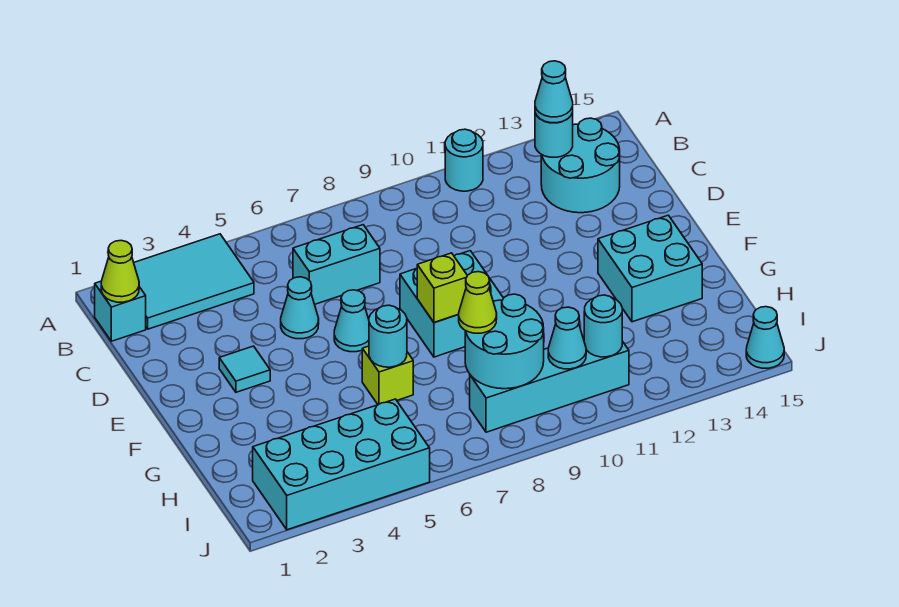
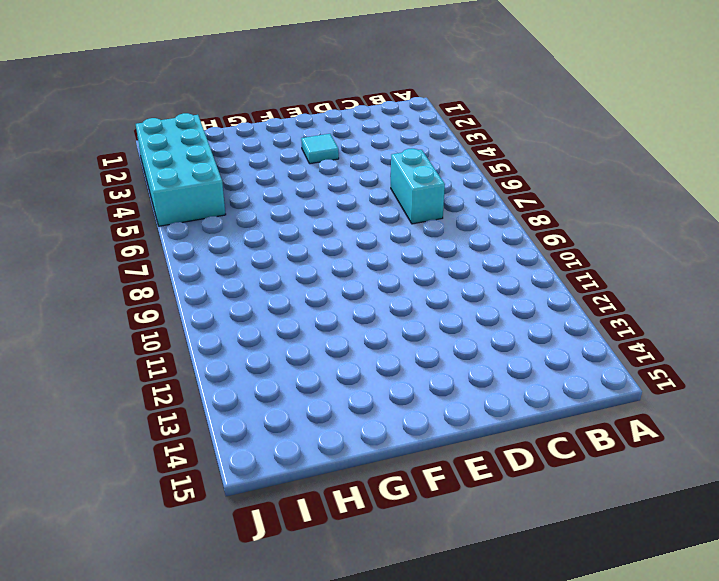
none -> cyan 2x3 tile [134,234,254,329]
none -> cyan 1x1 round brick [445,129,483,191]
none -> cyan 1x1 brick [95,281,146,341]

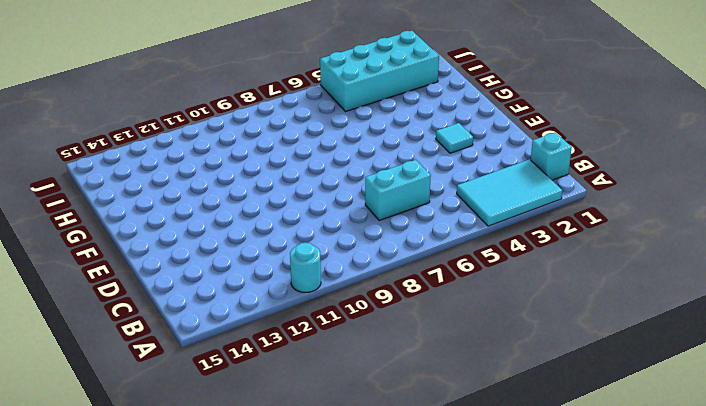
none -> cyan 2x2 round brick [541,118,620,213]
none -> cyan 1x1 cone [281,277,319,339]
none -> cyan 1x1 cone [334,290,369,352]

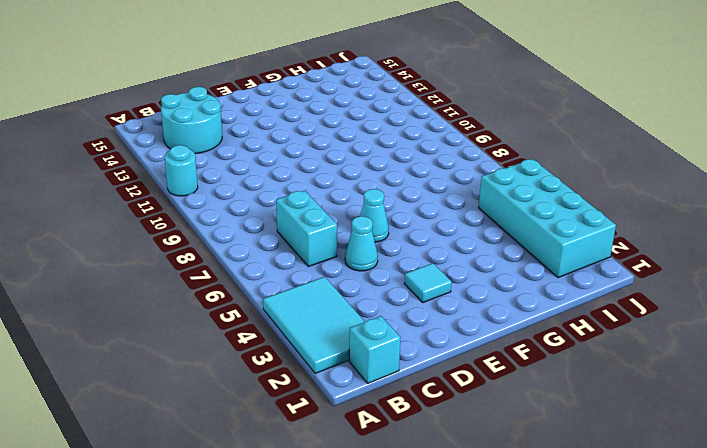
none -> cyan 2x2 brick [400,251,503,357]
none -> cyan 2x2 brick [598,215,702,322]
none -> lime 1x1 brick [362,346,413,405]

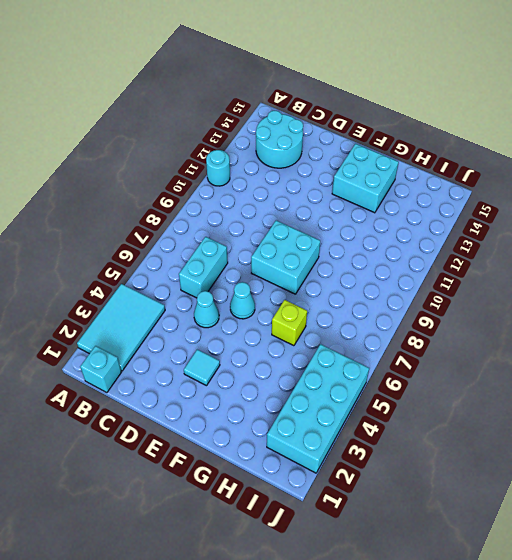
none -> cyan 1x4 brick [470,336,629,432]
none -> cyan 1x1 cone [746,307,784,368]
none -> lime 1x1 cone [101,241,139,302]

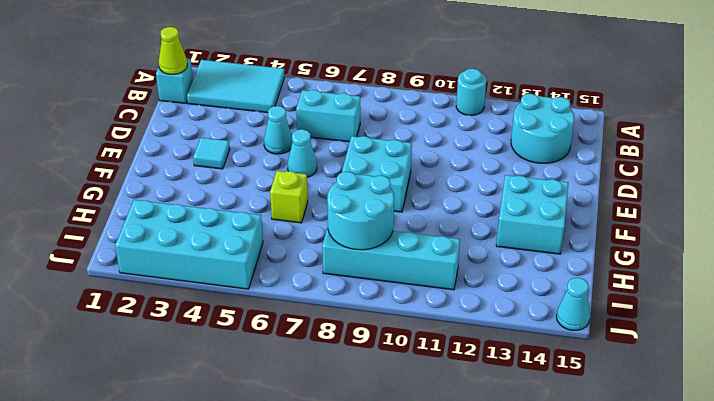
none -> cyan 1x1 round brick [535,113,573,157]
none -> lime 1x1 brick [417,253,467,322]
none -> cyan 1x1 round brick [369,305,407,367]

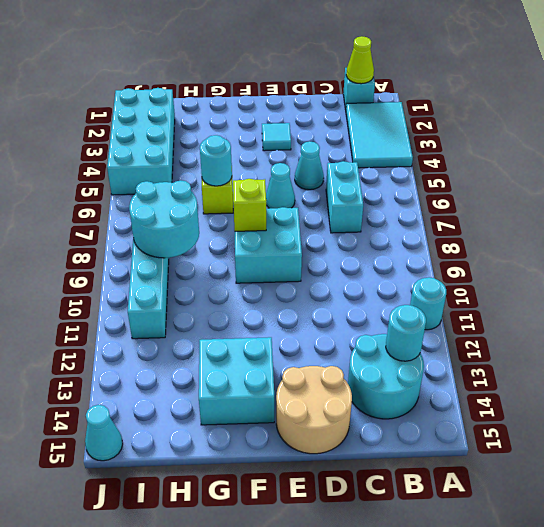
tan 2x2 round brick [276,366,352,454] -> none
none -> cyan 1x1 cone [548,307,586,369]
none -> cyan 1x1 round brick [584,295,622,357]
none -> cyan 1x1 cone [535,61,573,123]

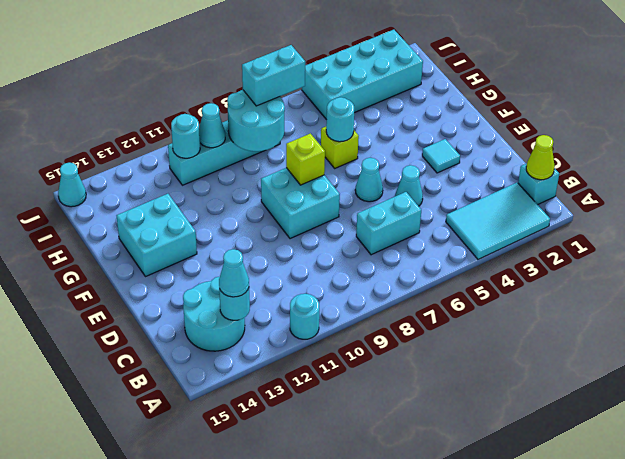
cyan 1x2 brick [242,45,305,106] -> none
none -> lime 1x1 cone [458,272,497,333]

